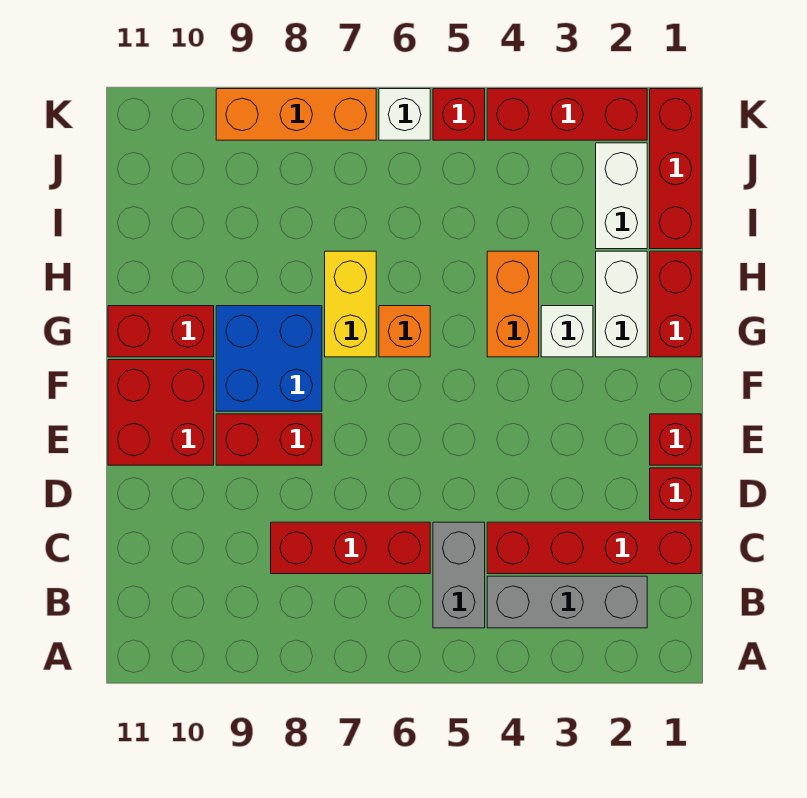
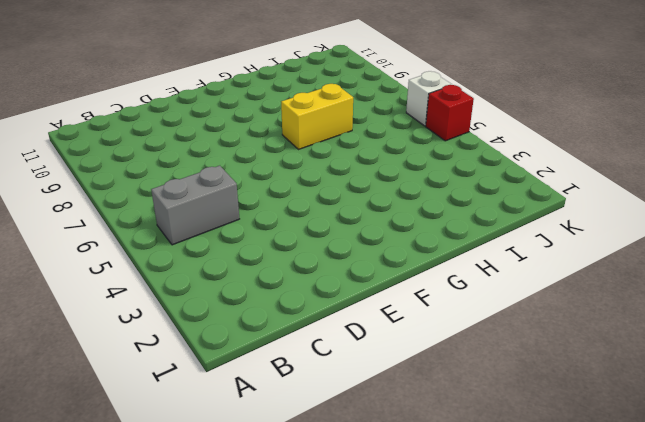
none -> grey 1x3 brick [487,576,647,628]
none -> red 1x4 brick [487,522,701,574]
none -> red 1x3 brick [271,522,430,574]

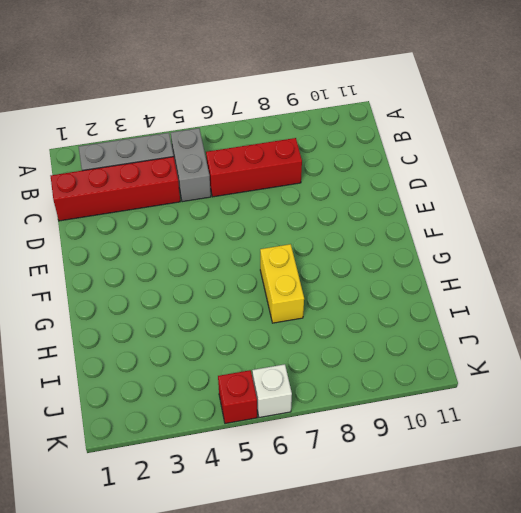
none -> red 1x1 brick [650,468,701,520]
none -> red 1x1 brick [650,414,701,465]
none -> red 1x2 brick [216,414,322,465]

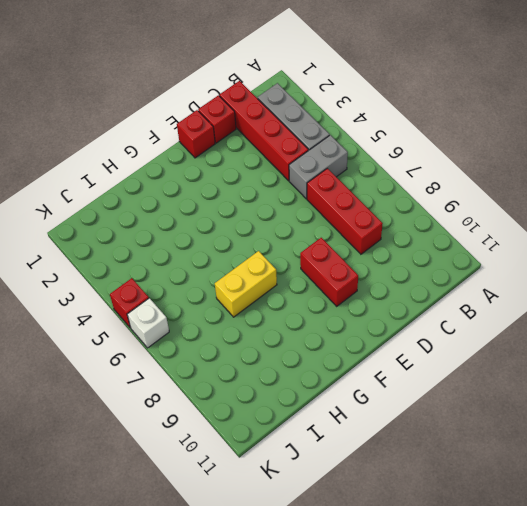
none -> red 2x2 brick [108,360,214,465]
none -> blue 2x2 brick [216,306,322,411]
none -> red 1x2 brick [650,251,701,357]

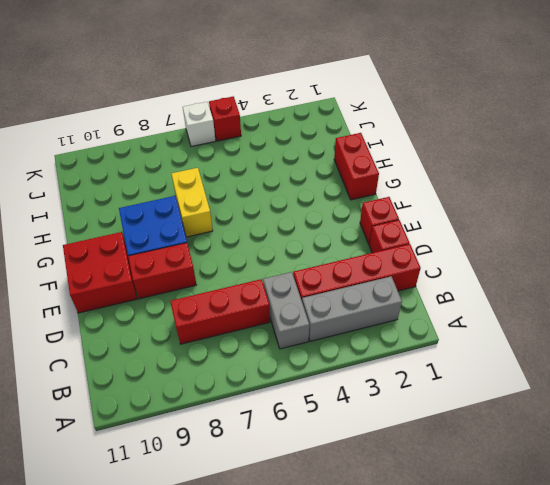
none -> white 1x2 brick [596,251,647,357]
none -> white 1x1 brick [541,306,593,357]
none -> orange 1x2 brick [487,251,539,357]

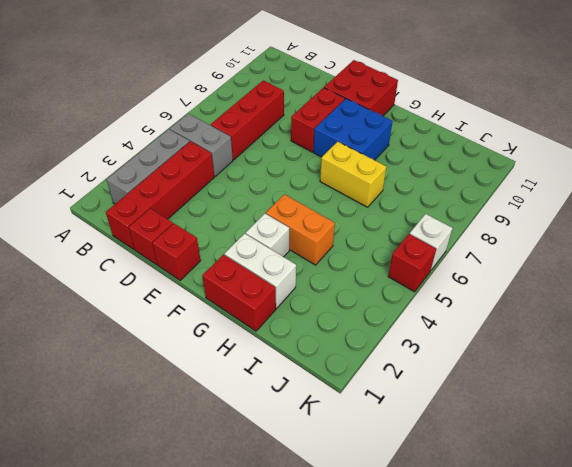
none -> orange 1x1 brick [379,306,430,357]
none -> red 1x2 brick [108,306,214,357]
none -> red 1x3 brick [650,89,701,249]

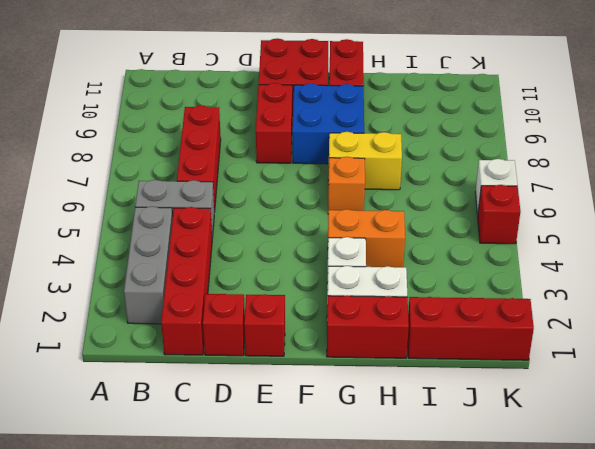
none -> white 1x2 brick [596,143,647,249]
none -> red 1x3 brick [487,89,647,140]
none -> orange 1x3 brick [216,89,376,140]

